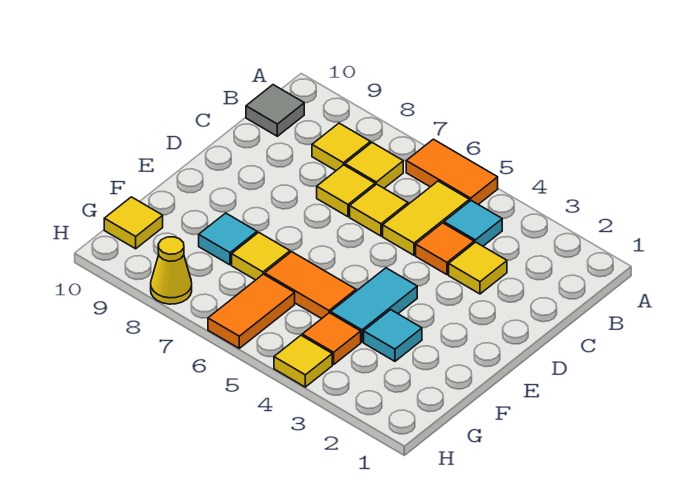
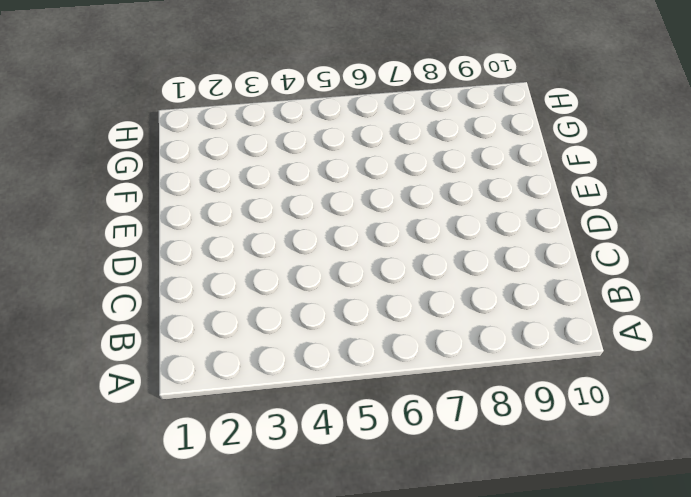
none -> orange 1x2 tile [406,139,498,204]
none -> cyan 1x1 tile [444,201,502,246]
none -> yellow 1x2 tile [383,181,469,255]

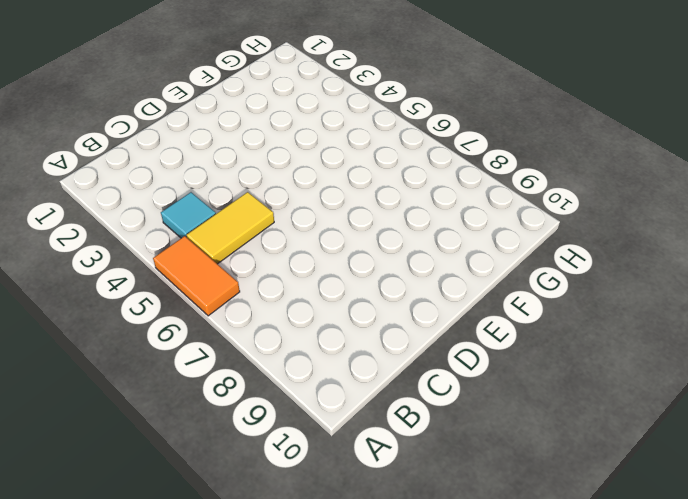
none -> yellow 1x1 tile [345,143,403,188]
none -> yellow 1x1 tile [312,123,370,171]
none -> grey 1x1 tile [246,85,304,136]

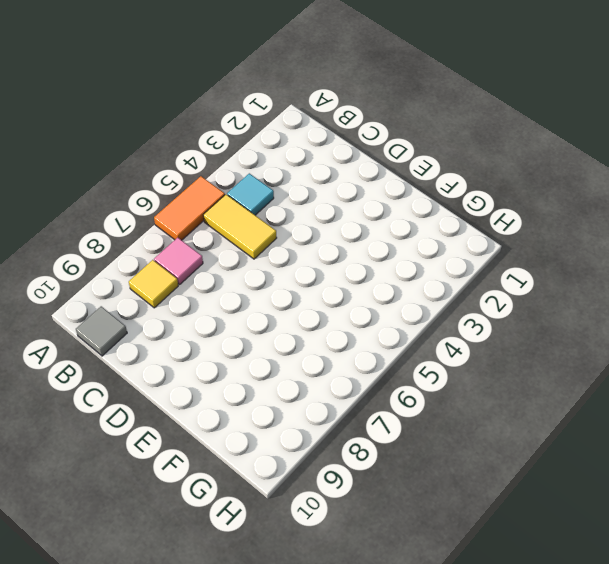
pink 1x1 tile [154,238,203,285] -> yellow 1x1 tile [345,143,403,188]
none -> yellow 1x1 tile [449,242,507,294]
none -> orange 1x1 tile [416,223,474,275]
none -> yellow 1x1 tile [350,184,408,236]

